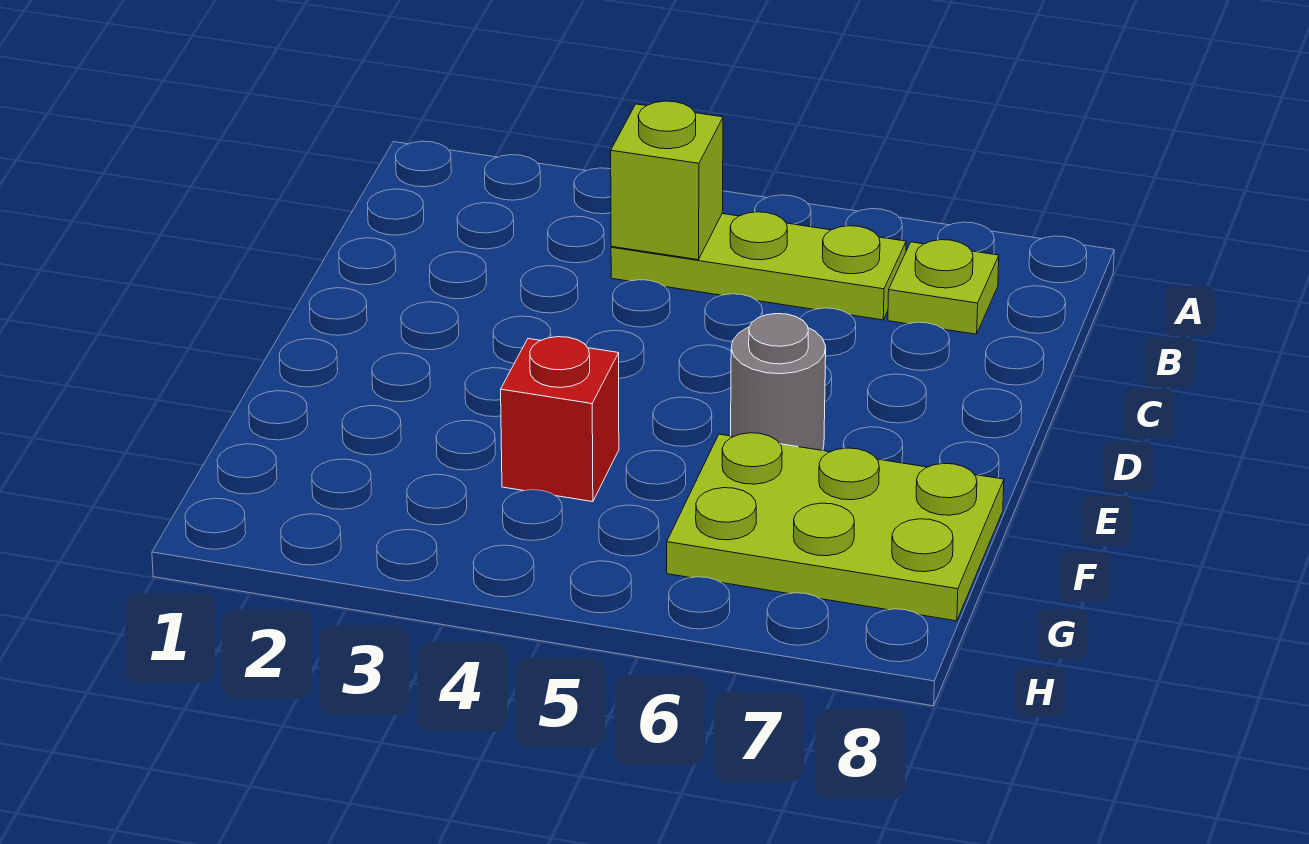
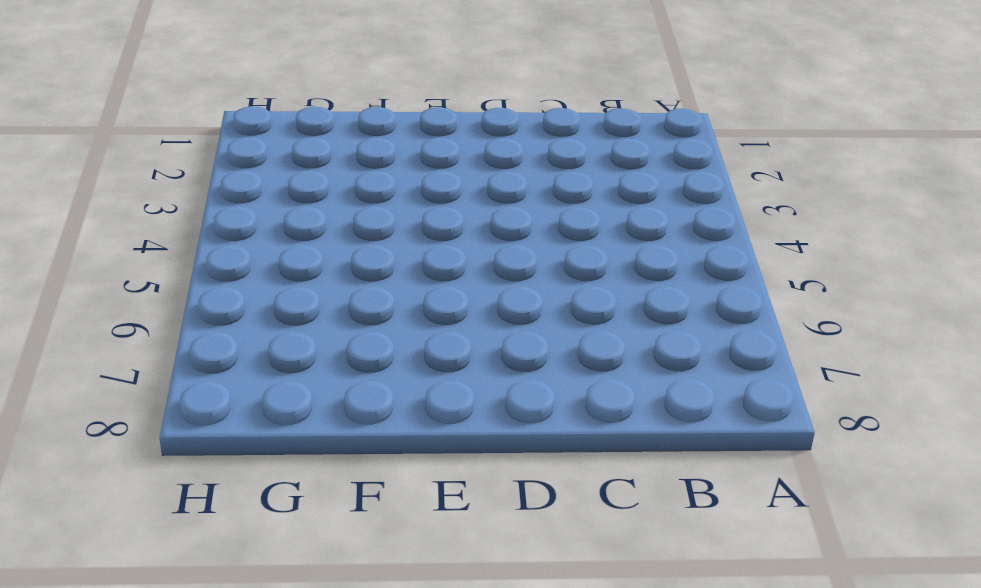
none -> lime 1x3 plate [611,212,906,320]
none -> lime 1x1 plate [888,240,999,334]

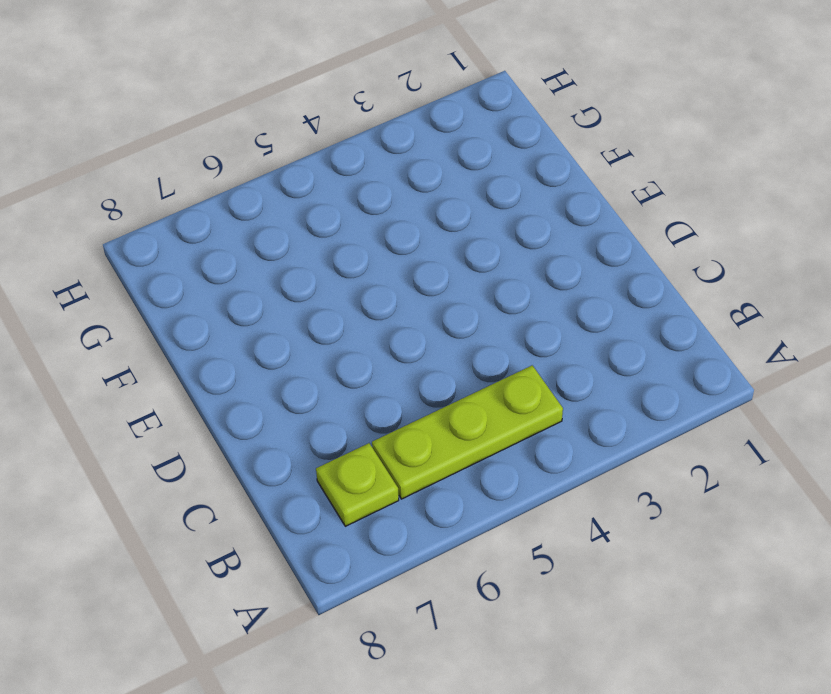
none -> grey 1x1 round brick [731,314,826,451]
none -> red 1x1 brick [501,337,619,502]

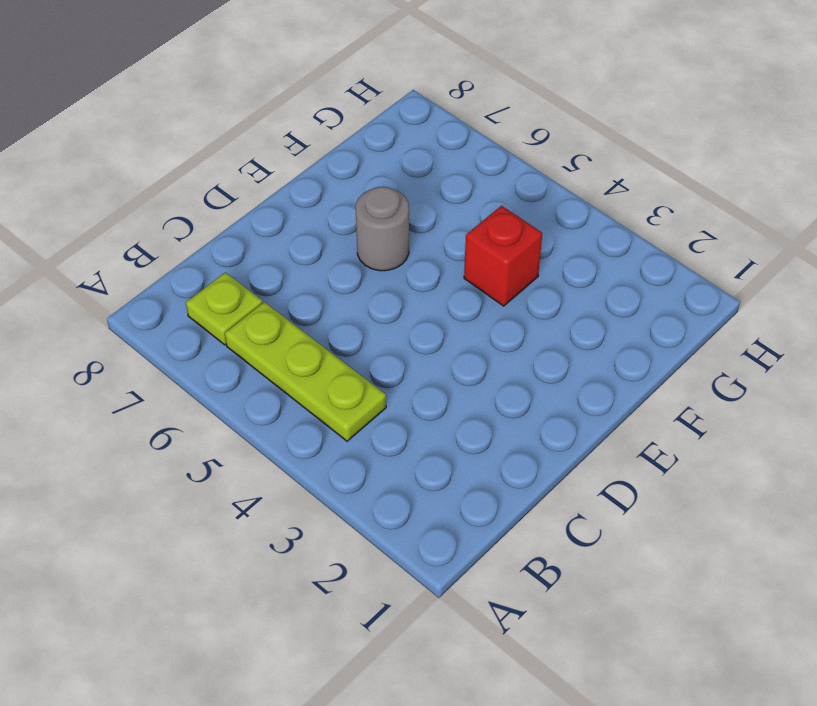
none -> lime 2x3 plate [667,433,1004,621]
none -> lime 1x1 brick [611,101,723,260]

